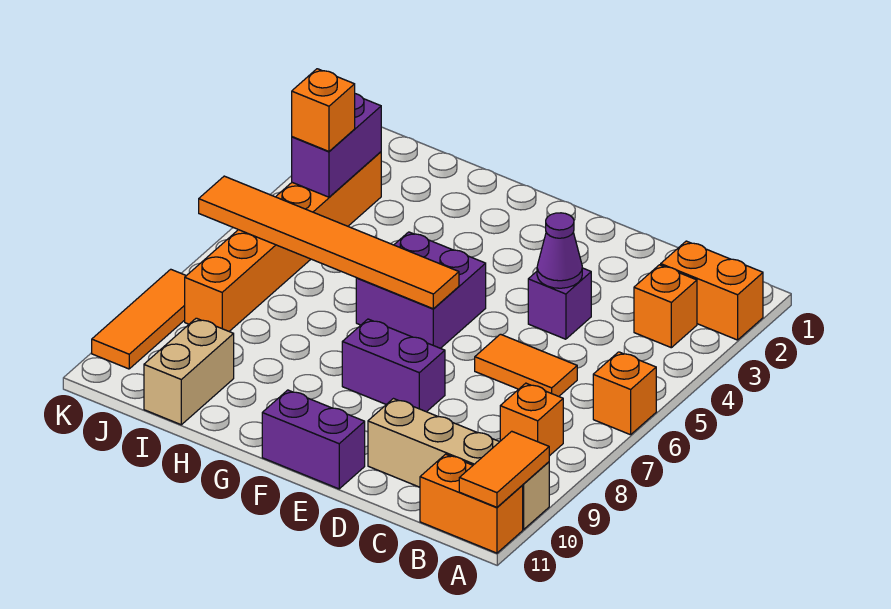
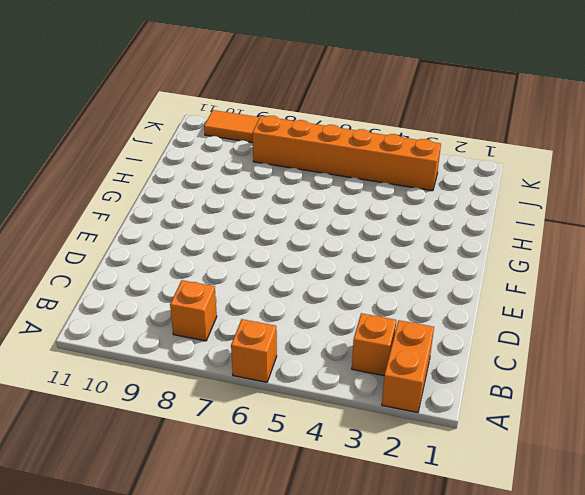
none -> tan 1x4 brick [368,399,549,529]
none -> orange 1x2 brick [420,454,523,553]
none -> orange 1x2 tile [475,334,577,396]

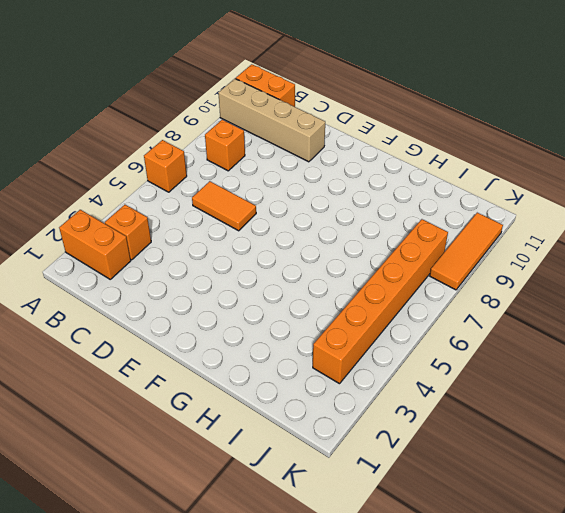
none -> purple 1x1 brick [528,268,591,339]
none -> purple 1x2 brick [342,319,445,412]
none -> purple 1x2 brick [262,390,365,489]

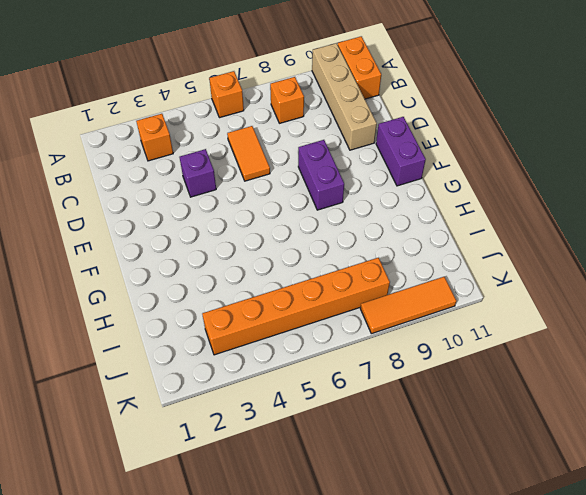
none -> orange 1x2 brick [661,241,763,340]
none -> purple 2x2 brick [356,232,486,348]
none -> tan 1x2 brick [144,318,234,425]

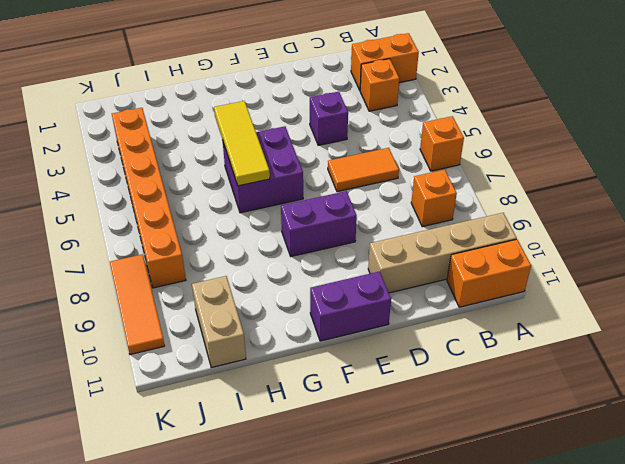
yellow 1x3 tile [214,101,270,186] -> orange 1x6 tile [199,176,459,309]
none -> orange 1x2 tile [459,431,549,507]
none -> purple 1x1 cone [537,213,582,288]
none -> purple 1x2 brick [292,94,381,197]

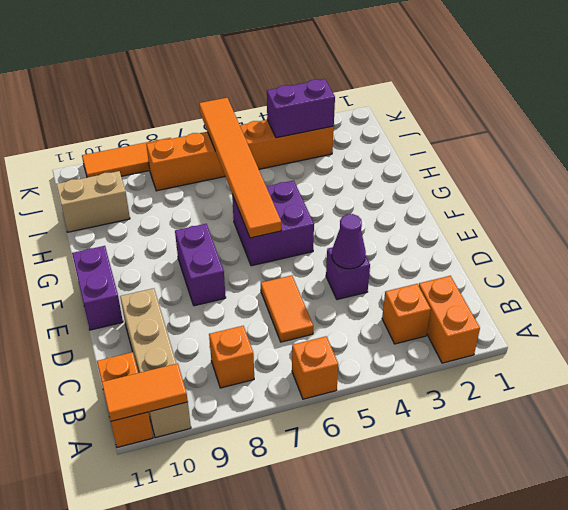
none -> orange 1x1 brick [292,69,355,151]

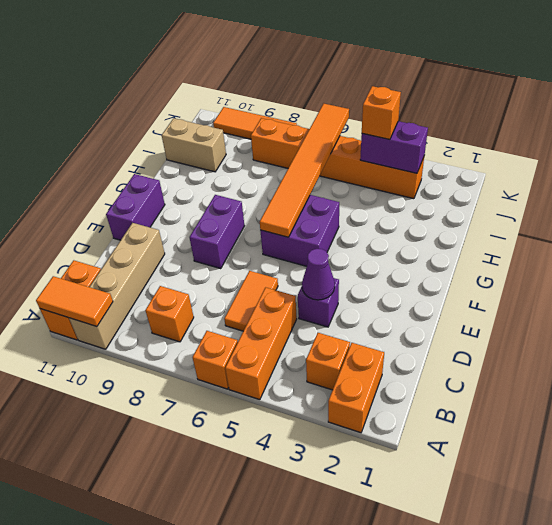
orange 1x3 brick [225,287,297,400] -> none

